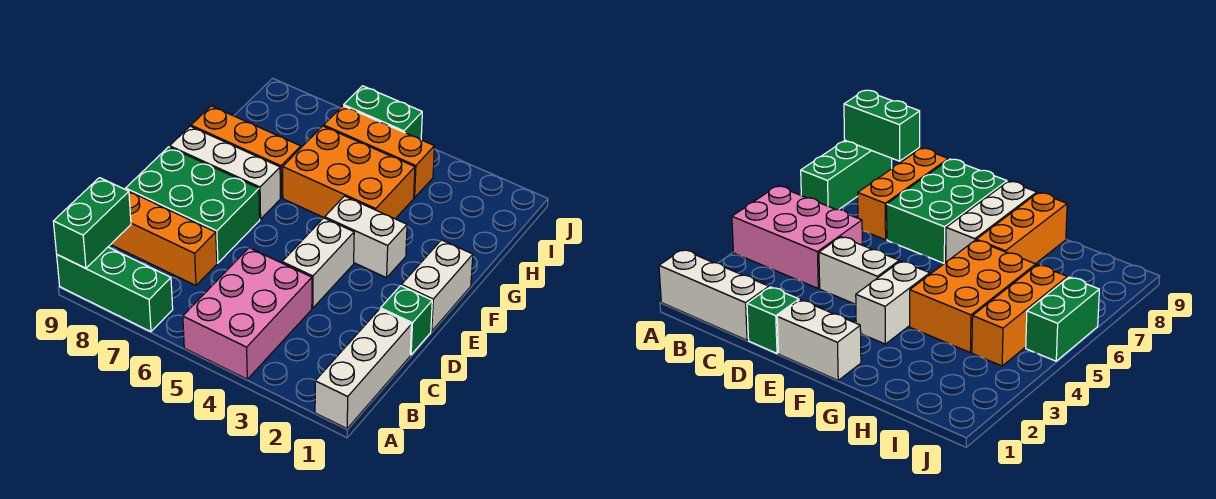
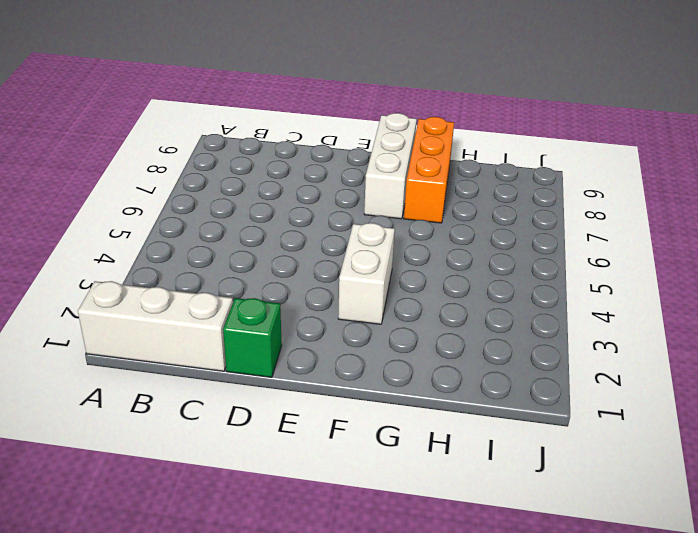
none -> pink 2x3 brick [183,248,312,379]
none -> green 1x3 brick [57,247,173,332]
none -> orange 1x3 brick [111,191,217,286]

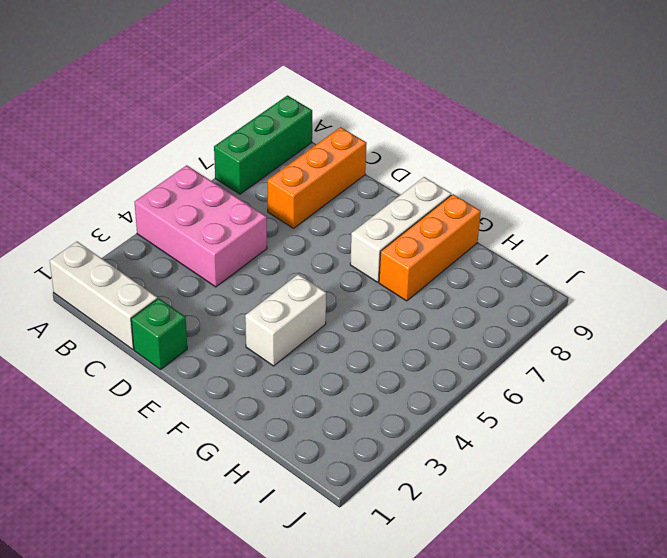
none -> white 1x2 brick [282,218,354,308]
none -> green 2x3 brick [126,147,260,263]
none -> white 1x2 brick [401,240,473,331]

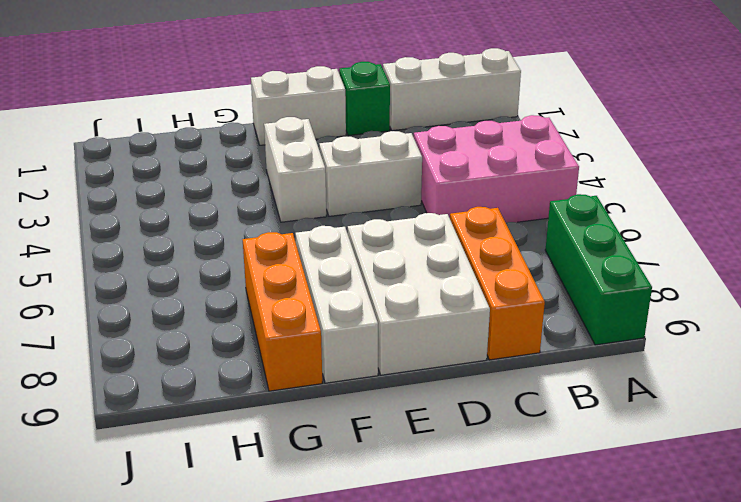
white 2x3 brick [348,213,490,375] -> green 2x3 brick [126,147,260,263]
none -> orange 2x3 brick [283,126,415,219]
none -> orange 1x3 brick [324,106,434,198]
none -> green 1x2 brick [344,86,422,140]

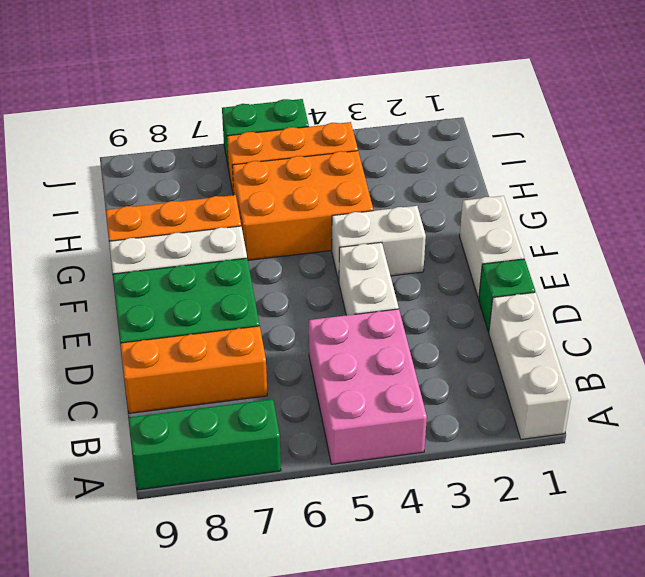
none -> green 1x2 brick [53,178,131,268]

